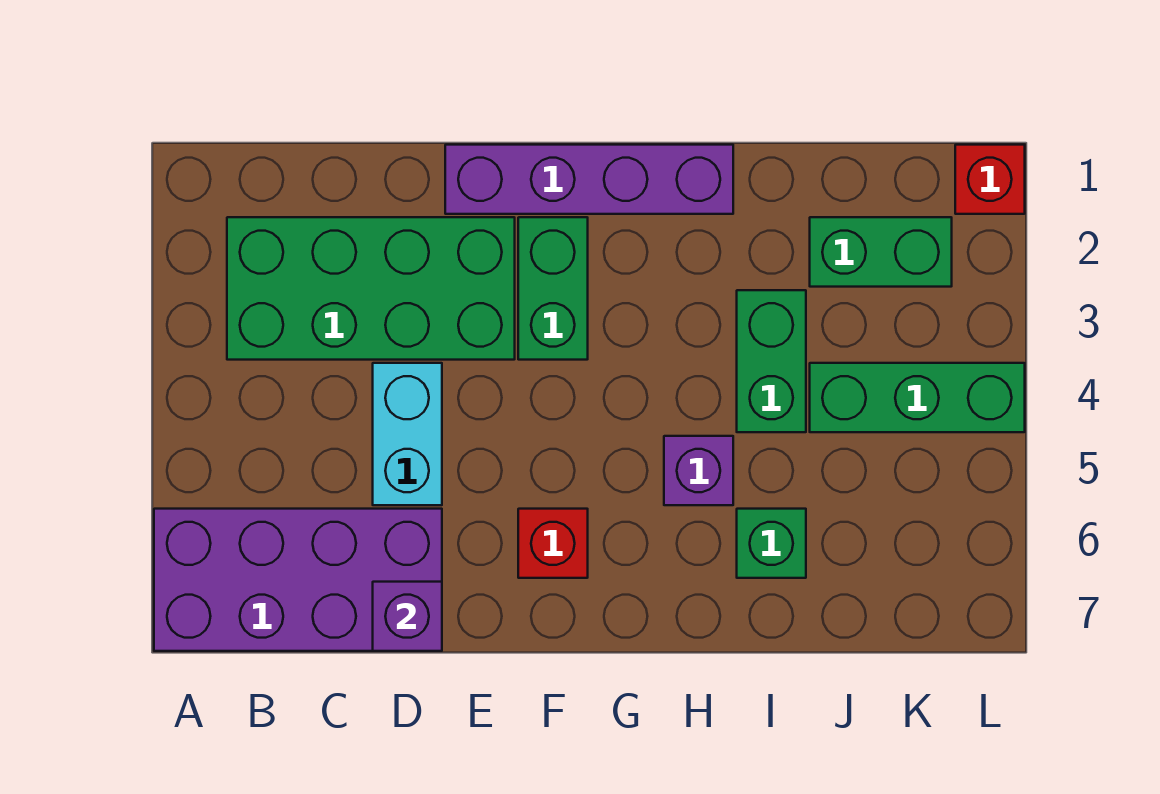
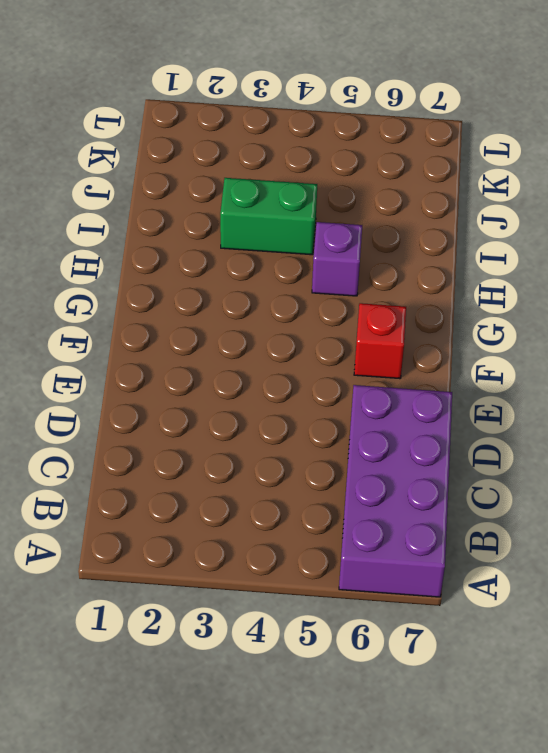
none -> green 2x4 brick [227,217,515,360]
none -> cyan 1x2 brick [373,363,442,505]
none -> purple 1x4 brick [445,145,733,214]

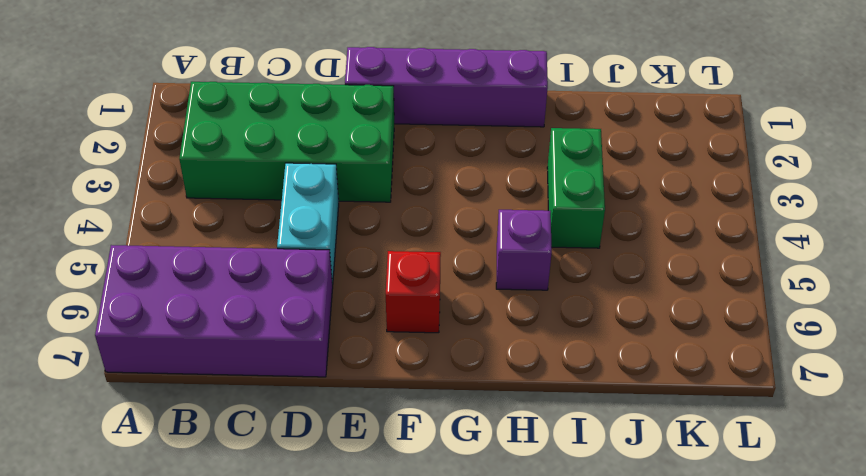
none -> green 1x2 brick [518,217,588,360]
none -> green 1x1 brick [737,509,806,578]
none -> green 1x2 brick [810,217,952,287]

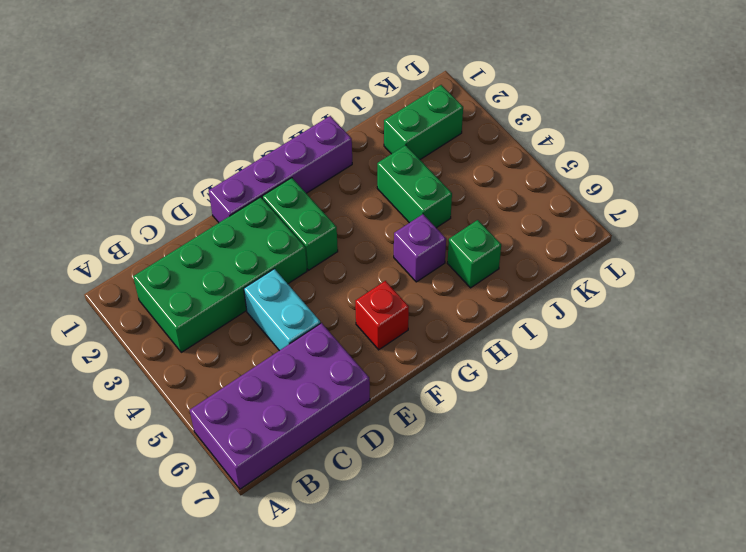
none -> green 1x3 brick [810,363,1025,432]
none -> red 1x1 brick [955,145,1025,214]
none -> purple 1x1 brick [373,582,442,651]

